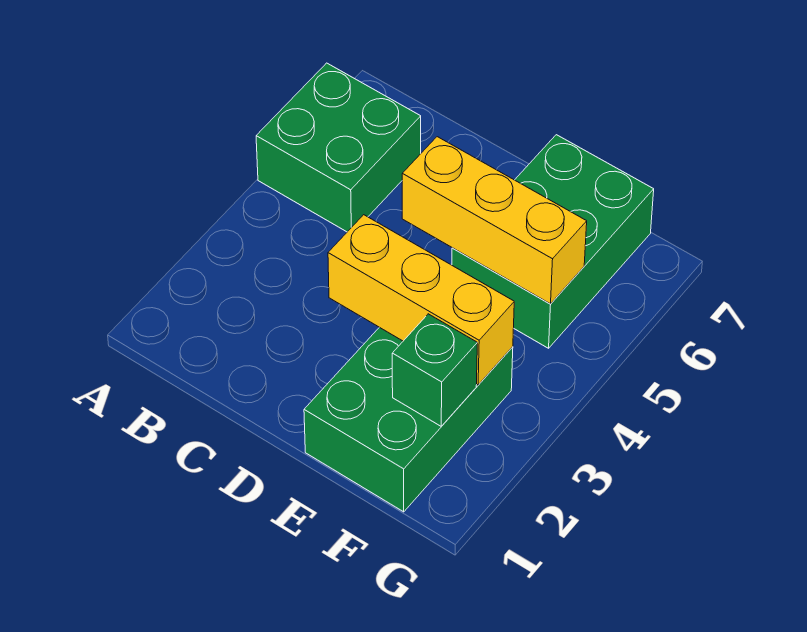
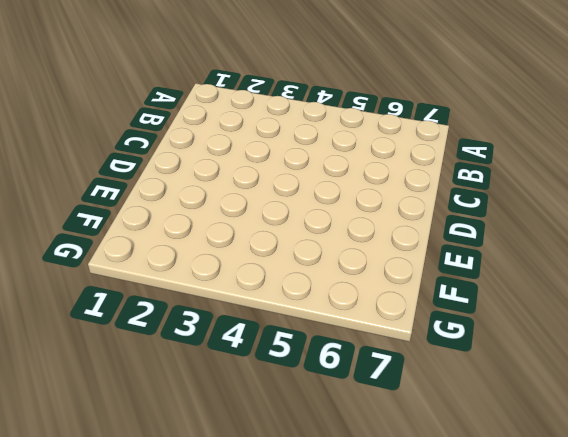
none -> green 2x2 brick [256,63,421,232]
none -> green 2x3 brick [304,327,513,512]

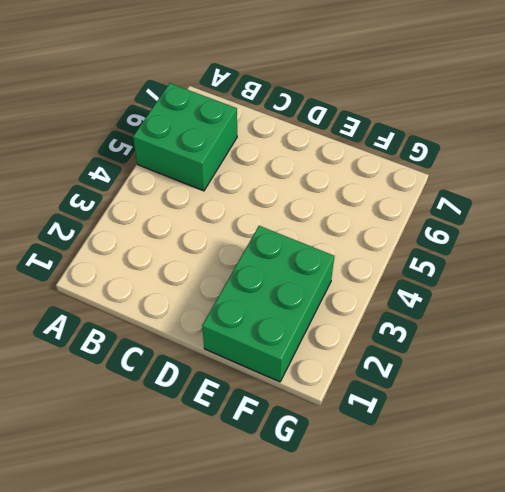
none -> green 2x3 brick [452,135,654,348]
none -> yellow 1x3 brick [328,215,514,385]

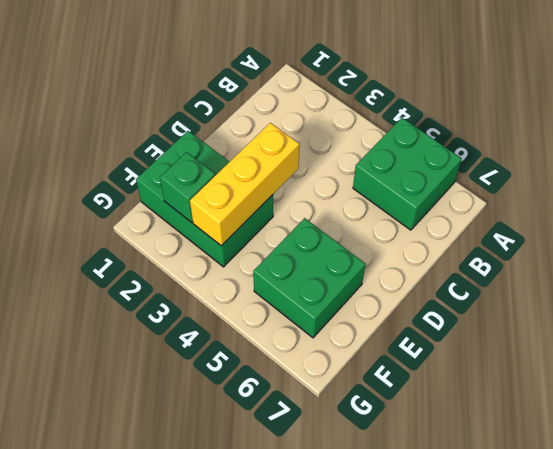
green 2x2 brick [253,218,365,338] -> green 2x3 brick [452,135,654,348]
none -> yellow 1x3 brick [402,137,587,304]

